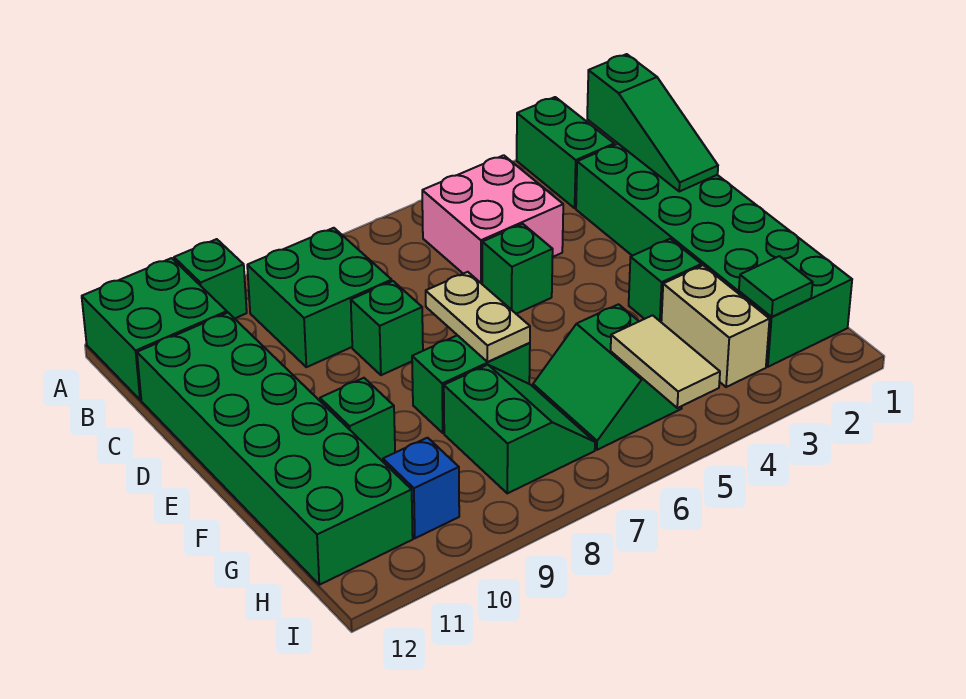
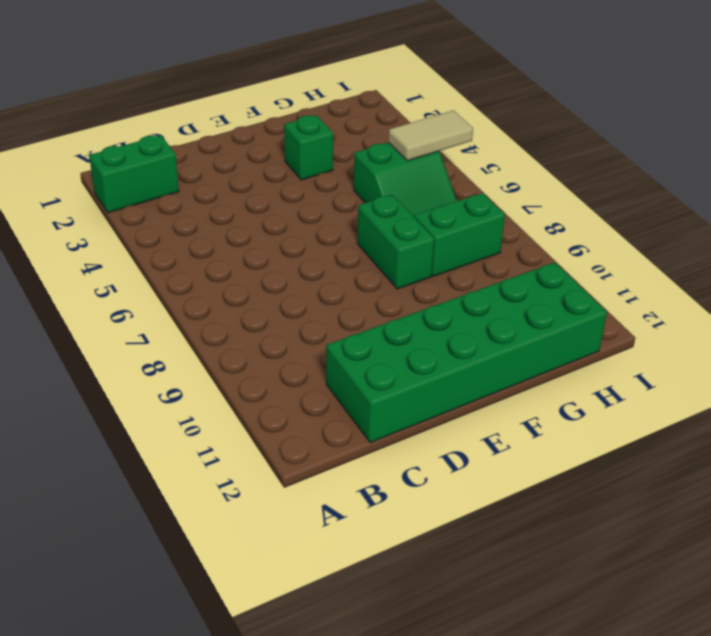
none -> green 1x1 brick [174,239,247,319]
none -> green 2x2 brick [82,258,227,400]
none -> pink 2x2 brick [422,155,563,284]

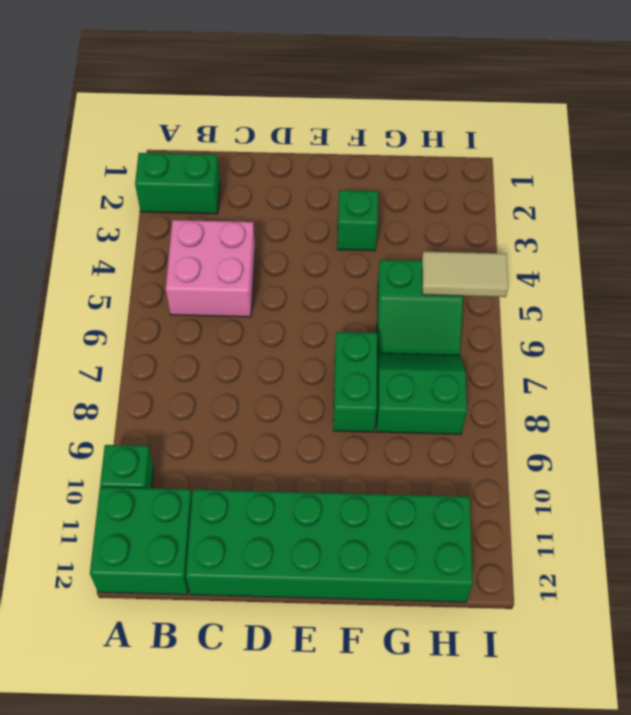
none -> green 2x2 brick [247,228,392,367]
none -> green 2x6 brick [576,144,852,367]
none -> green 1x1 brick [482,224,553,314]

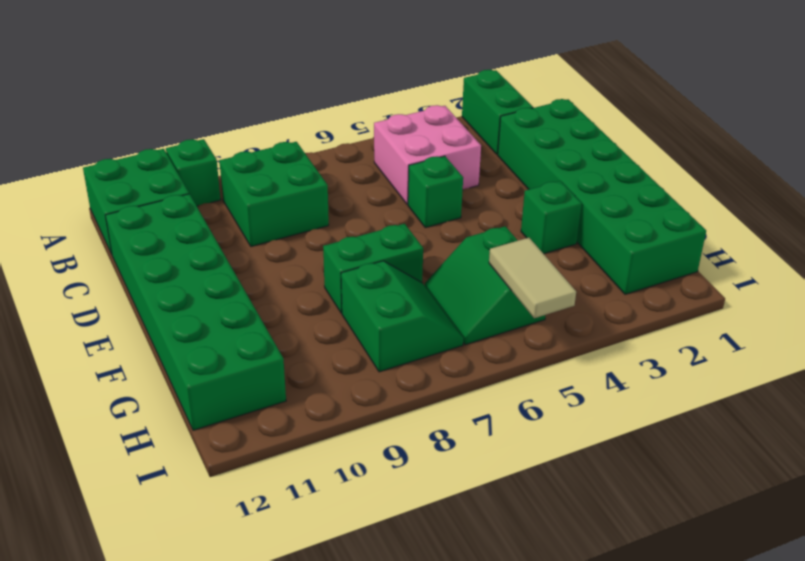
none -> green 1x1 brick [351,281,423,375]
none -> green 1x1 brick [320,378,395,461]
none -> tan 1x2 brick [661,265,769,387]

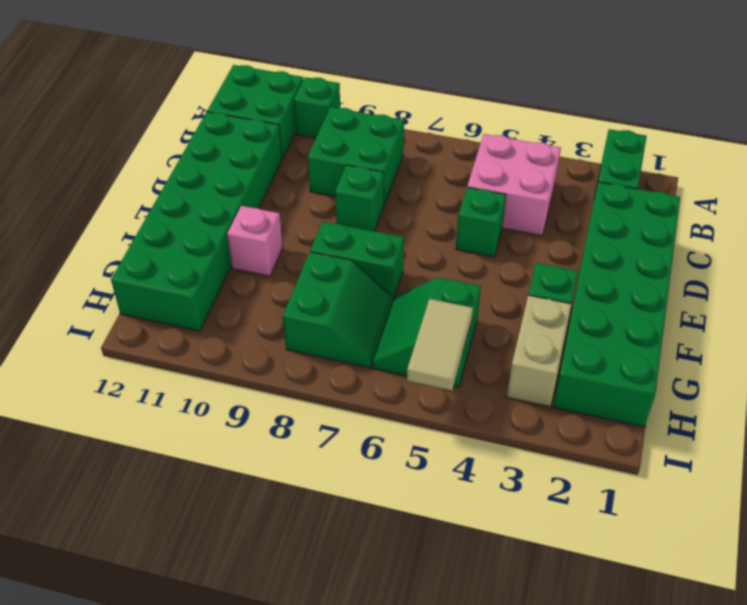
pink 1x1 brick [227,206,283,276] -> green 1x1 brick [320,378,395,461]
none -> blue 1x1 brick [383,438,459,538]
none -> green 1x3 slope [587,54,718,191]
none -> tan 1x2 plate [426,272,530,362]

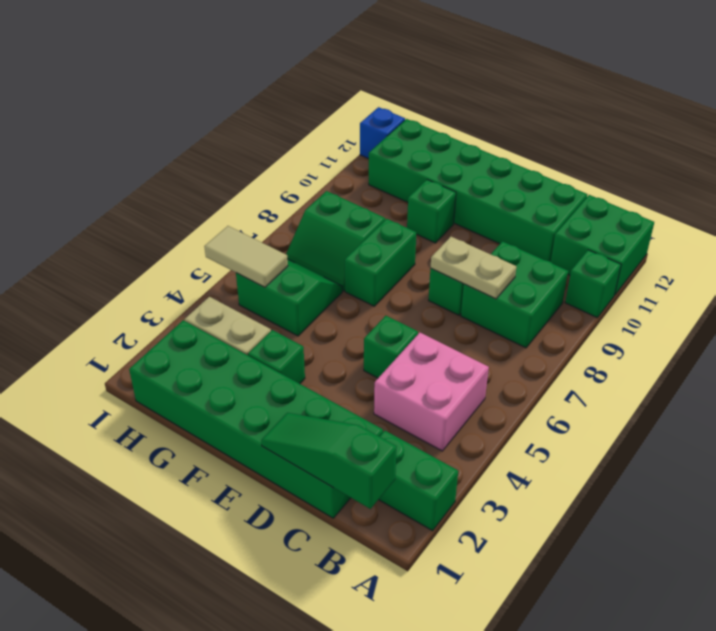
tan 1x2 plate [431,237,516,299] -> tan 1x2 plate moved to [426,272,530,362]
blue 1x1 brick [360,107,405,159] -> blue 1x1 brick moved to [383,438,459,538]
none -> green 1x1 tile [739,256,813,317]

